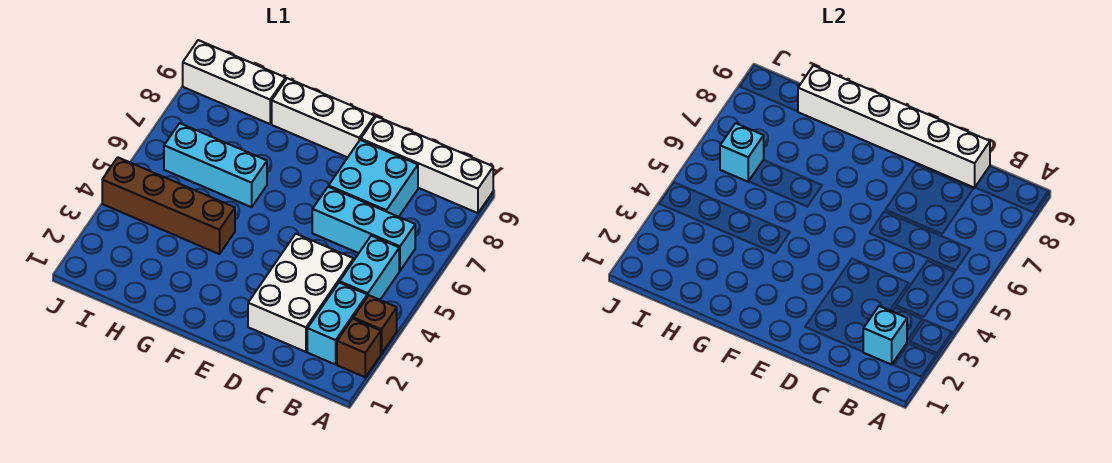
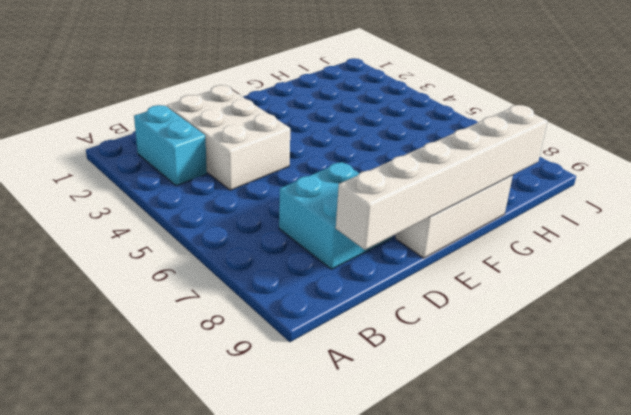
none -> brown 1x1 brick [337,319,381,377]
none -> brown 1x1 brick [353,295,397,354]
none -> white 1x4 brick [361,116,493,213]

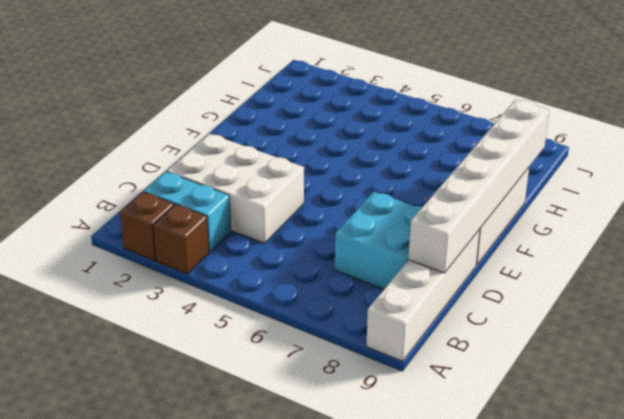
none -> cyan 1x2 brick [340,236,399,300]
none -> cyan 1x3 brick [312,187,415,271]
none -> brown 1x4 brick [102,157,235,254]

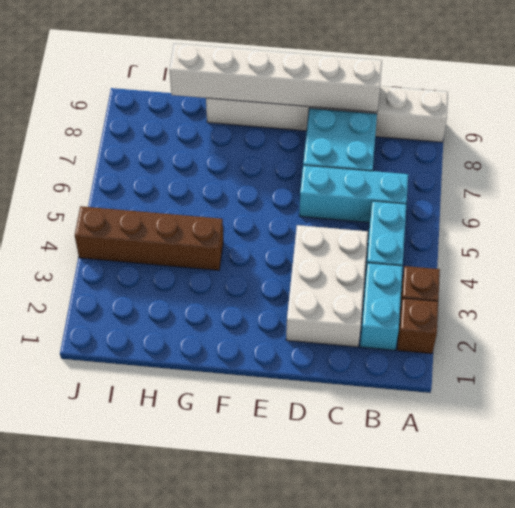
none -> cyan 1x3 brick [164,123,267,207]
none -> white 1x3 brick [183,40,286,124]
none -> cyan 1x1 brick [863,306,907,365]

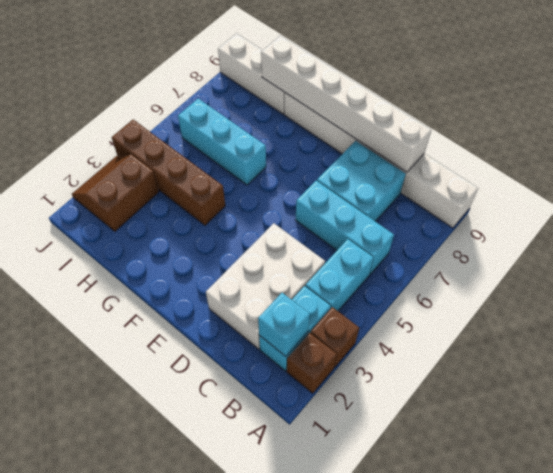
brown 2x2 slope [72,155,159,231] -> none
none -> cyan 1x1 brick [720,123,764,182]

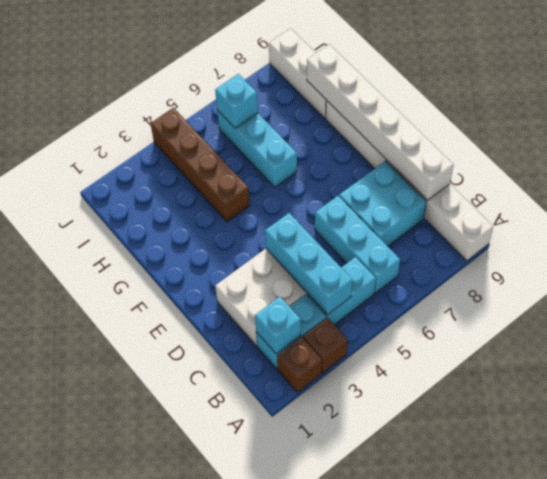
cyan 1x3 brick [265,213,352,315] -> none

